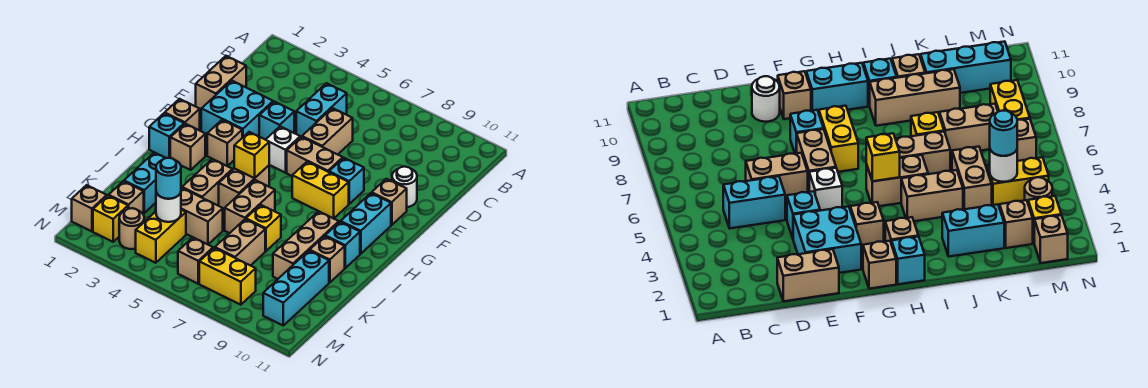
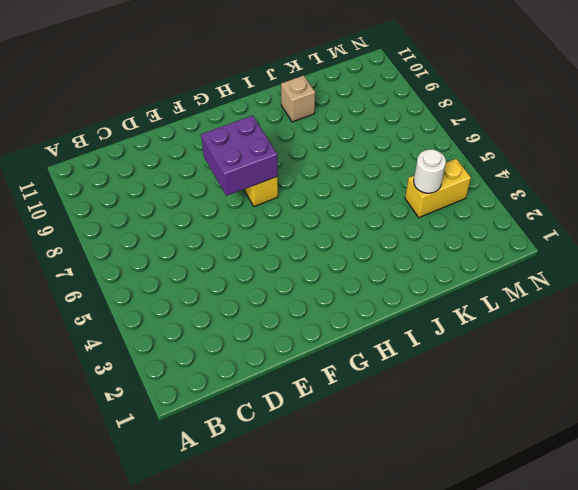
purple 2x2 brick [201,115,278,196] -> none
none -> cyan 1x2 brick [296,83,347,137]
none -> tan 1x2 brick [196,56,246,109]
none -> tan 1x2 brick [302,108,353,155]
none -> cyan 2x2 brick [201,81,273,138]

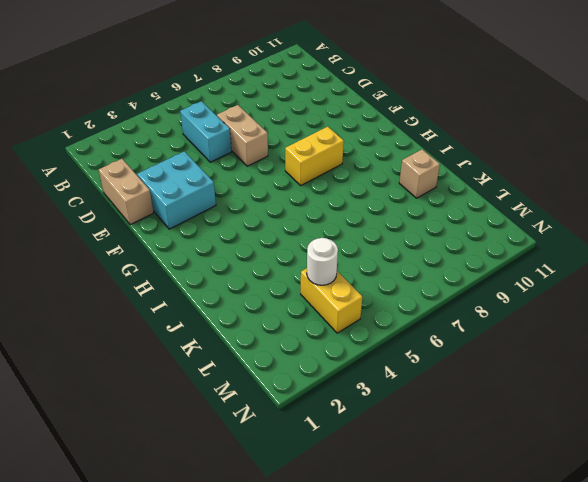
none -> cyan 1x1 brick [259,102,294,140]
none -> white 1x1 round brick [392,167,417,207]
none -> white 1x1 brick [266,126,300,173]
none -> tan 1x2 brick [287,137,343,176]

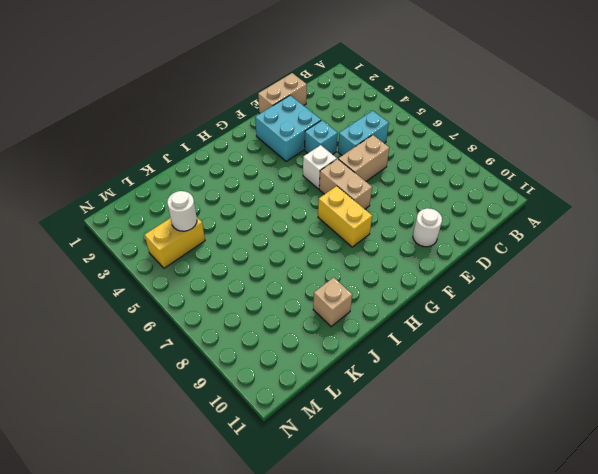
none -> cyan 1x1 brick [329,158,364,204]
none -> tan 1x1 brick [372,179,407,225]
none -> tan 1x1 brick [165,99,200,130]
none -> tan 1x1 brick [207,120,242,166]

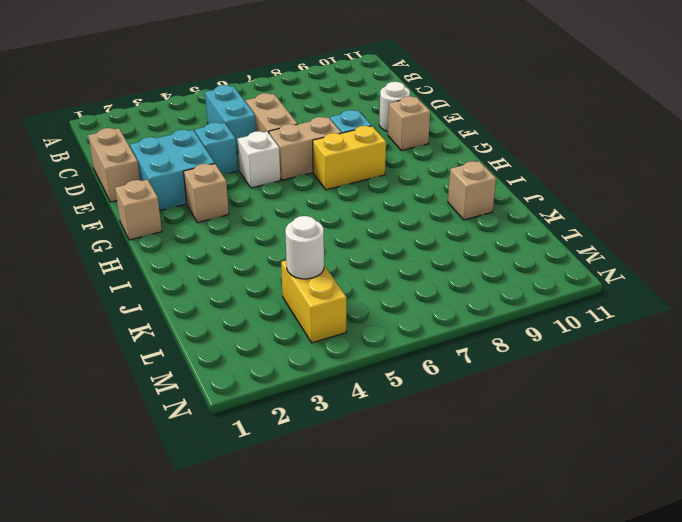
none -> cyan 1x2 brick [341,193,391,254]
none -> cyan 1x1 brick [149,113,184,158]
none -> tan 1x1 brick [170,124,205,170]
none -> tan 1x2 brick [219,165,269,209]

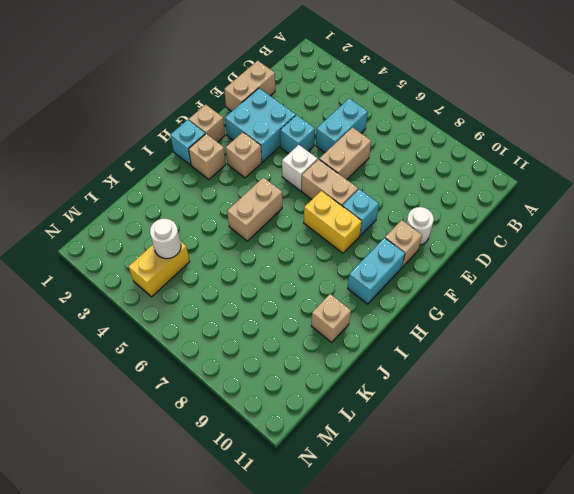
none -> tan 1x2 brick [182,159,233,205]
none -> tan 1x2 brick [225,180,275,233]
none -> tan 1x3 brick [273,211,339,279]
none -> cyan 1x1 brick [325,222,360,268]

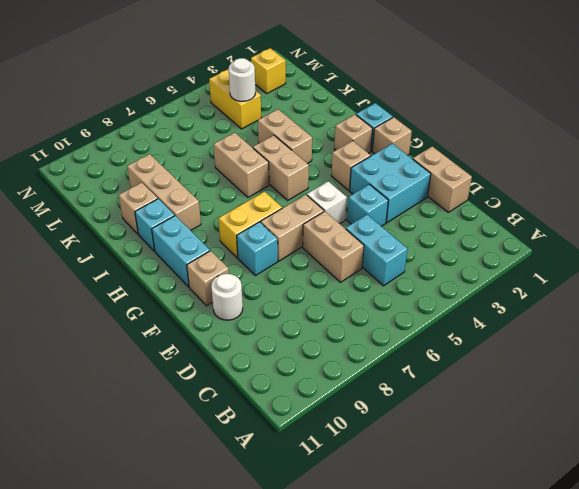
none -> cyan 1x2 brick [124,152,165,213]
none -> yellow 1x1 brick [246,205,281,251]
none -> tan 1x2 brick [181,188,223,244]
none -> tan 1x2 brick [215,219,265,266]

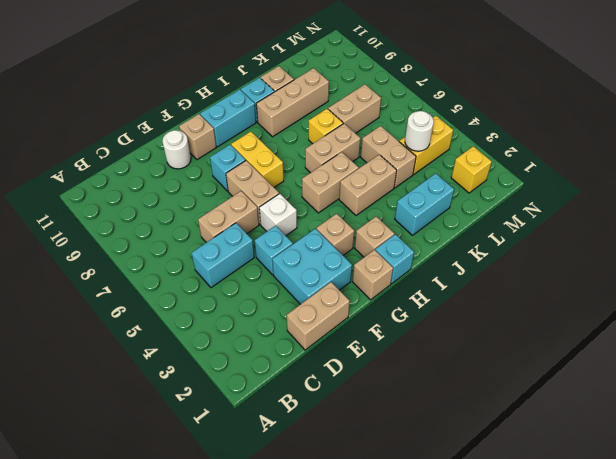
none -> cyan 1x3 brick [263,251,329,325]
none -> tan 1x1 brick [109,181,144,214]
none -> tan 1x1 brick [72,185,107,231]
none -> tan 1x1 round brick [119,208,144,249]

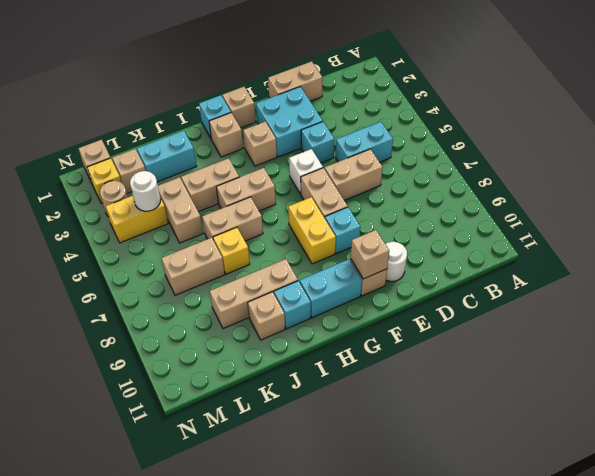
tan 1x1 brick [351,230,389,279] -> tan 1x1 brick moved to [178,238,213,284]
none -> cyan 1x3 brick [263,251,329,325]
none -> yellow 1x2 brick [199,248,256,305]
none -> yellow 1x1 brick [234,132,269,178]
none -> cyan 1x1 round brick [156,158,181,199]

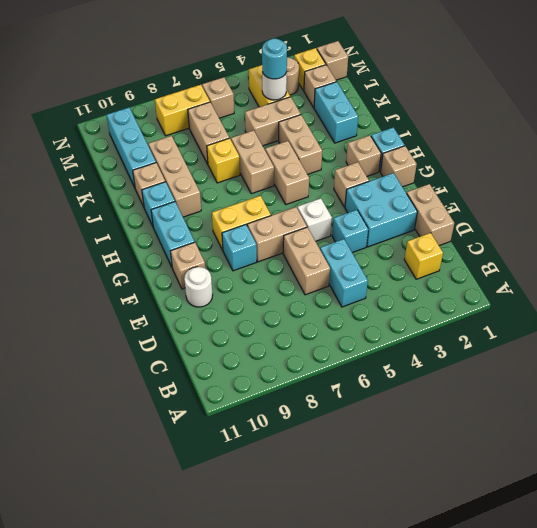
yellow 1x1 brick [404,233,443,279] -> yellow 1x1 brick moved to [234,132,269,178]

